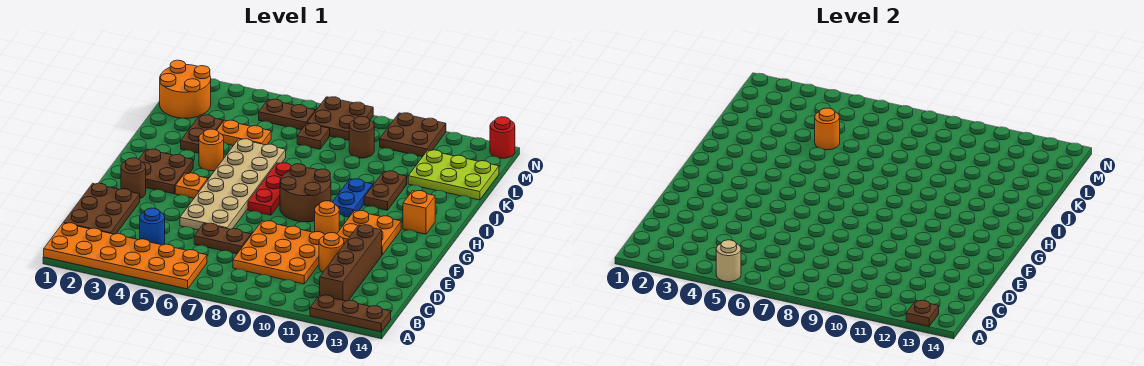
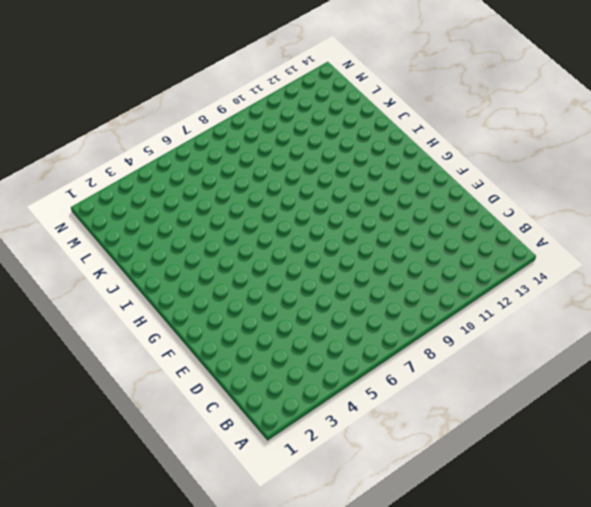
none -> orange 2x6 plate [44,223,207,289]
none -> brown 1x3 plate [310,295,391,332]
none -> brown 1x4 brick [320,225,382,301]
none -> brown 2x3 plate [63,183,140,234]

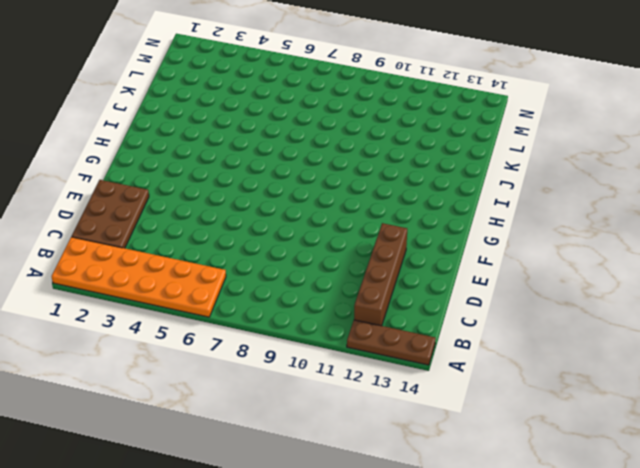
none -> blue 1x1 round brick [140,208,165,245]
none -> orange 3x3 plate [233,221,324,284]
none -> brown 1x2 plate [194,223,251,254]
none -> orange 1x1 round brick [319,233,344,272]

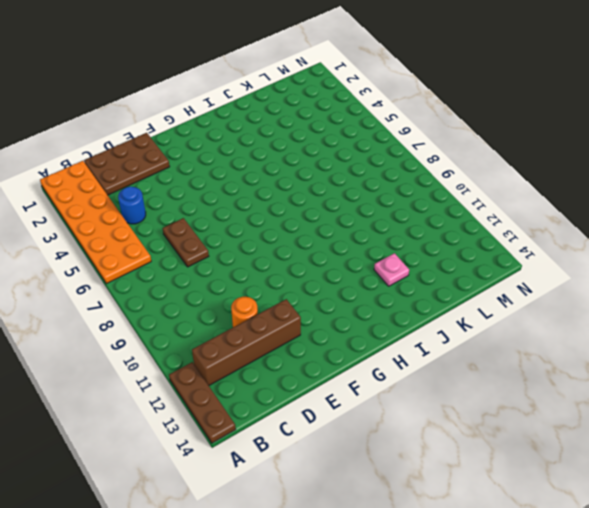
pink 1x1 plate [374,253,409,286] -> none
none -> orange 3x3 plate [233,221,324,284]
none -> tan 2x6 plate [180,139,286,230]
none -> brown 1x1 round brick [121,158,146,198]
none -> orange 1x1 round brick [315,201,339,235]

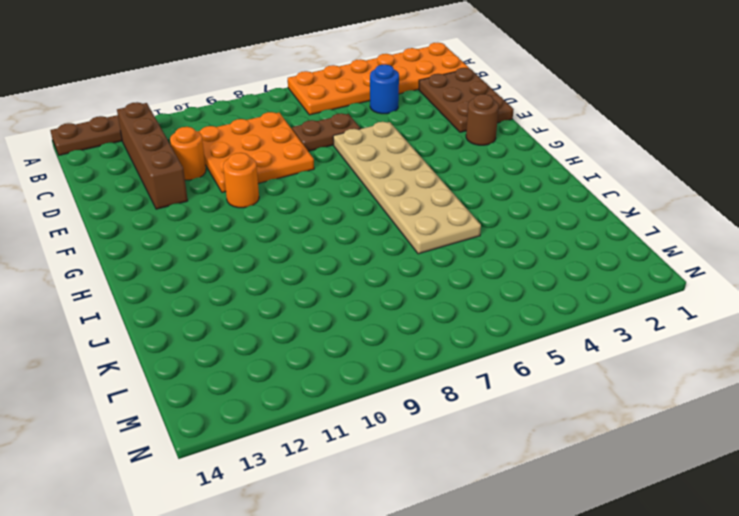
none -> orange 2x2 plate [337,211,401,255]
none -> brown 2x2 plate [139,149,193,194]
none -> orange 1x1 plate [175,173,208,198]
none -> red 1x3 plate [248,163,291,215]

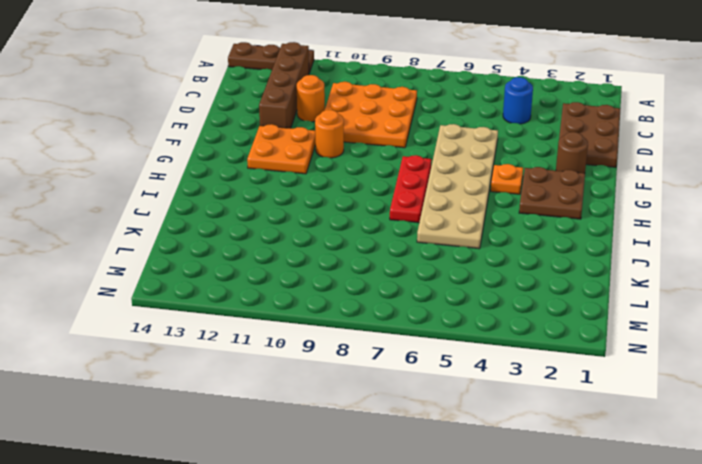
none -> orange 2x6 plate [44,223,207,289]
none -> brown 1x2 plate [194,223,251,254]
none -> brown 2x2 round brick [280,164,331,222]
none -> blue 1x2 plate [333,179,373,217]

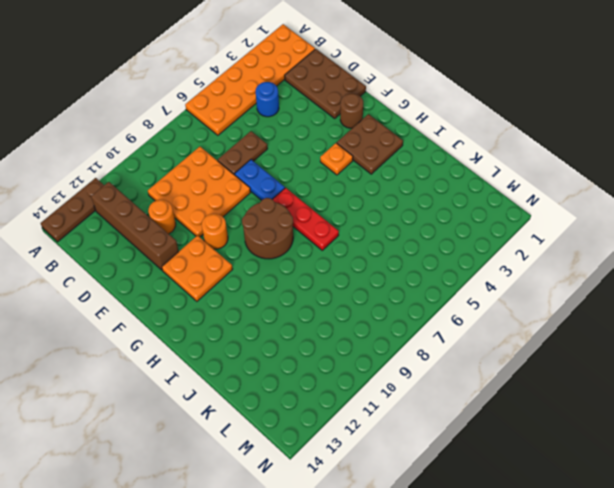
blue 1x2 plate [235,160,285,200] -> blue 1x2 plate moved to [333,179,373,217]
none -> tan 2x6 plate [180,139,286,230]
none -> orange 1x1 brick [403,191,435,234]
none -> orange 1x1 round brick [199,129,224,171]
none -> brown 1x2 plate [364,171,407,210]

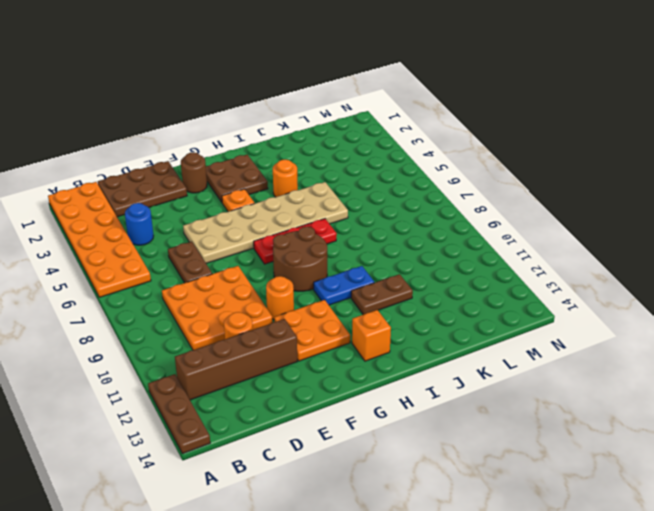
none -> brown 1x2 plate [181,115,223,153]
none -> orange 1x2 plate [217,120,271,145]
none -> lime 2x3 plate [408,150,499,200]
none -> orange 2x2 round brick [160,60,211,118]

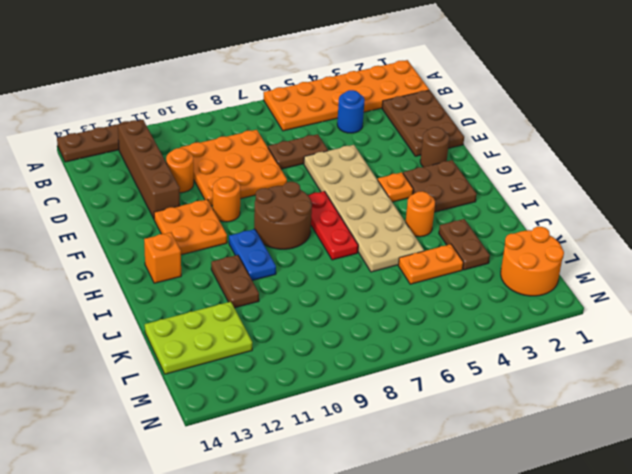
none -> brown 1x1 plate [297,123,330,149]
none -> brown 1x1 round brick [349,116,374,158]
none -> brown 1x2 plate [259,99,315,130]
none -> brown 2x2 plate [307,97,373,140]

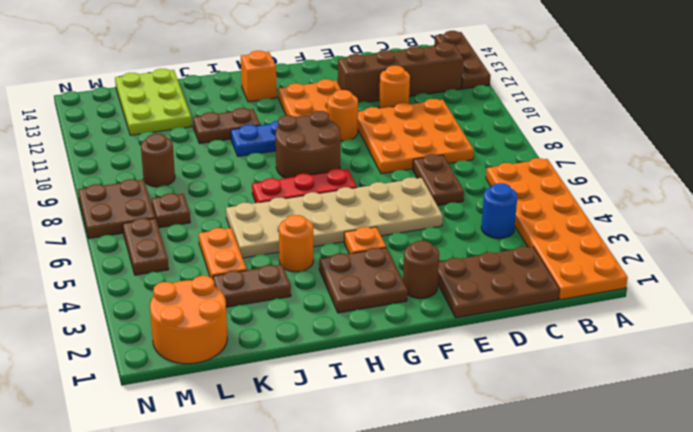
none -> brown 2x2 plate [380,113,446,157]
none -> red 1x1 round brick [490,117,515,158]
none -> tan 1x1 round brick [716,240,741,282]
none -> brown 1x1 plate [906,300,939,327]

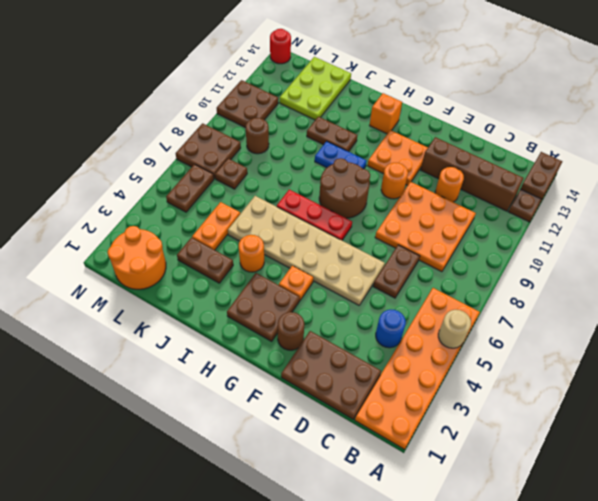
brown 1x2 plate [521,152,562,199] -> brown 1x1 plate [906,300,939,327]
none -> orange 1x1 round brick [815,108,840,150]

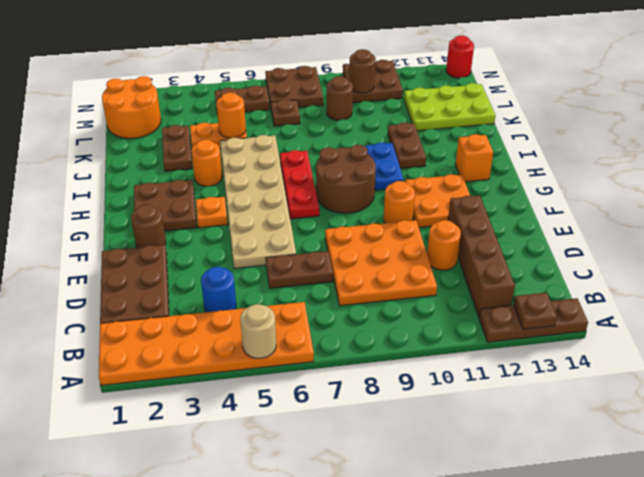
brown 1x1 round brick [349,49,376,93] -> none

